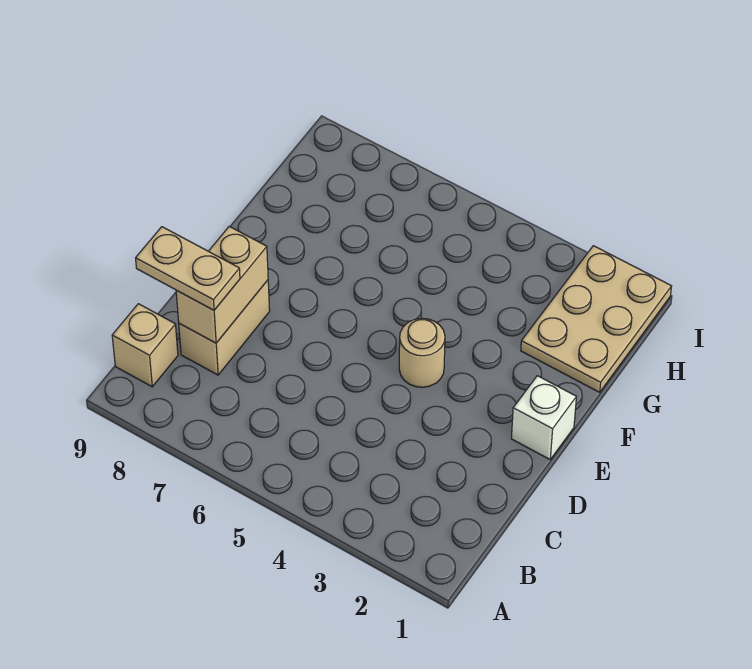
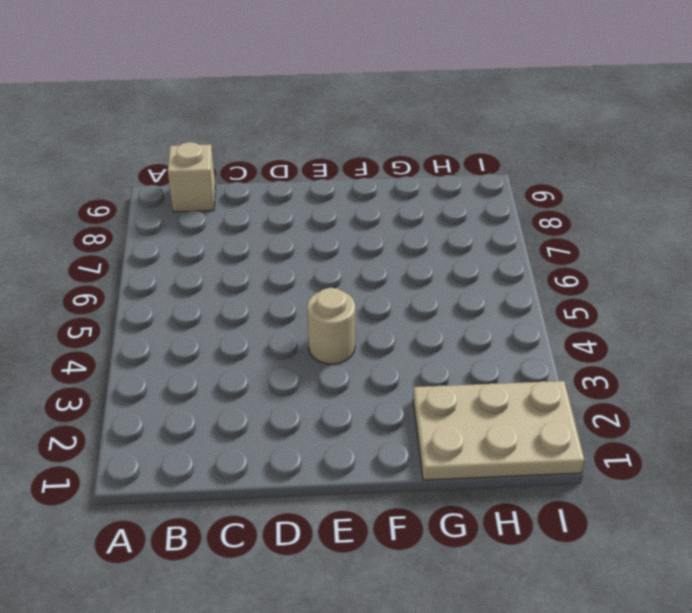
none -> tan 1x2 brick [179,280,270,375]
none -> white 1x1 brick [511,376,576,459]

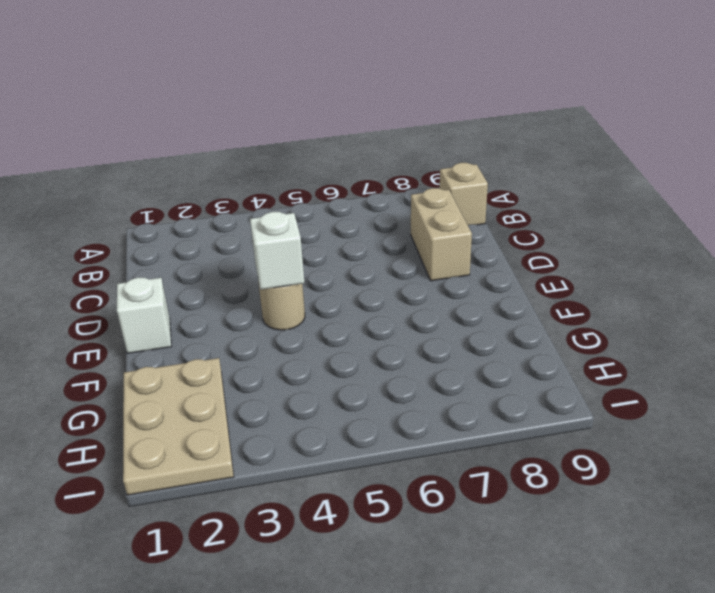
white 1x1 brick [250,212,304,290] -> none
none -> tan 1x2 brick [176,226,268,343]
none -> tan 1x2 plate [136,227,240,310]

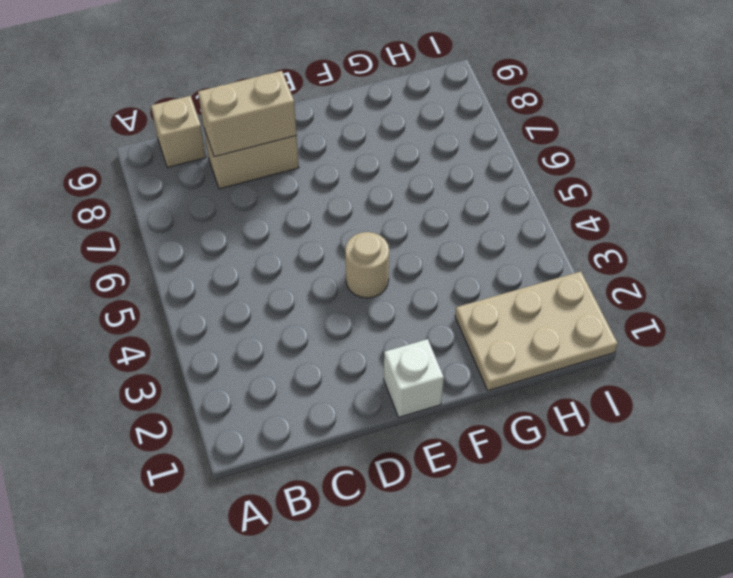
none -> tan 1x2 plate [136,227,240,310]

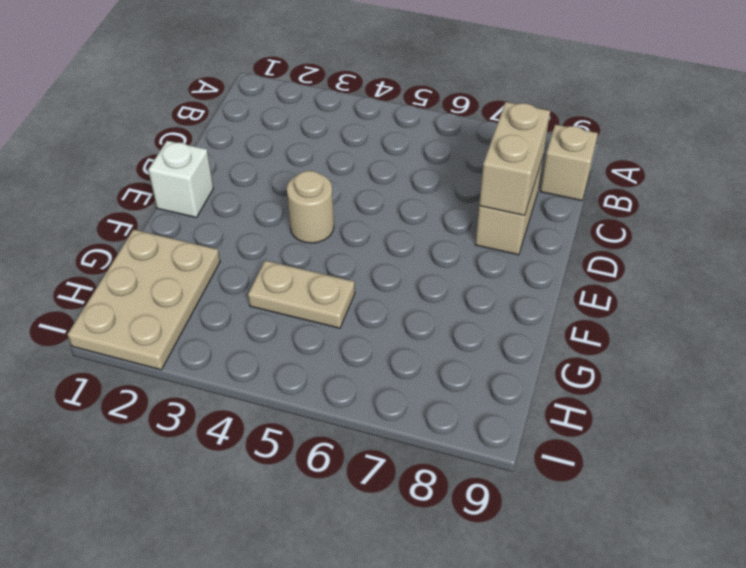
tan 1x2 plate [248,261,355,328] -> tan 1x2 plate moved to [136,227,240,310]

